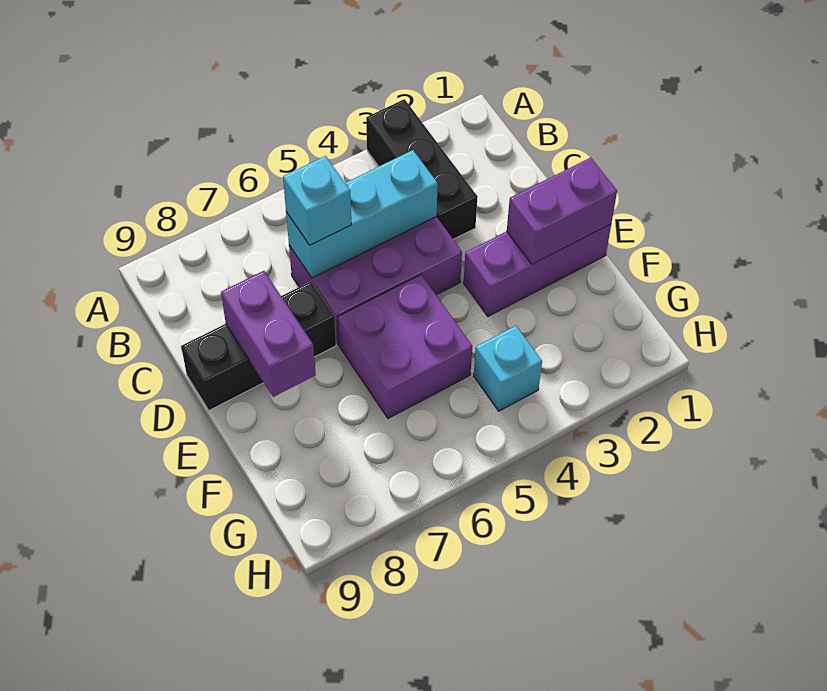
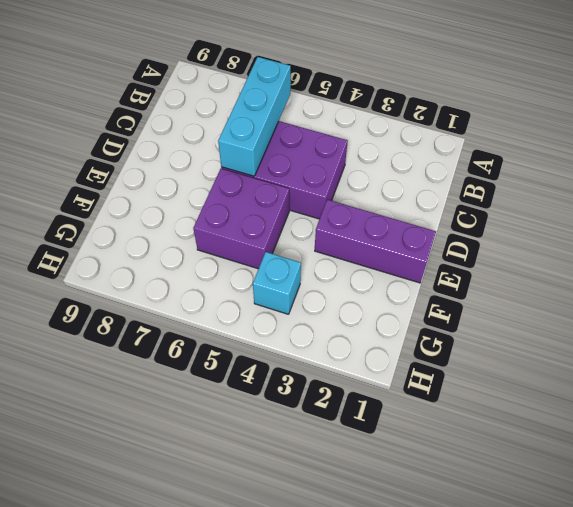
cyan 1x3 brick [218,57,291,176] -> cyan 1x3 brick turned to [286,150,438,278]
none -> black 1x3 brick [366,99,477,239]
none -> black 1x3 brick [181,282,336,410]

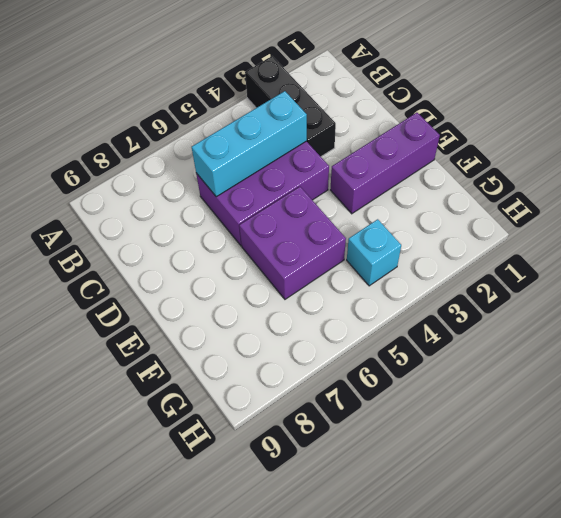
none -> black 1x3 brick [181,282,336,410]
none -> purple 1x2 brick [221,271,316,397]

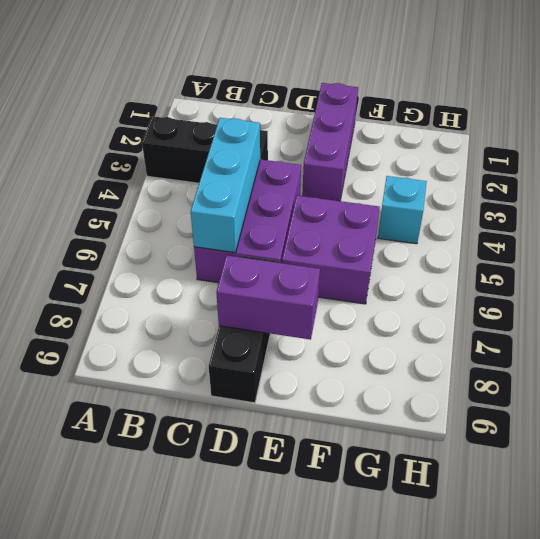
none -> purple 1x2 brick [507,158,617,264]
none -> cyan 1x1 brick [283,156,351,245]

